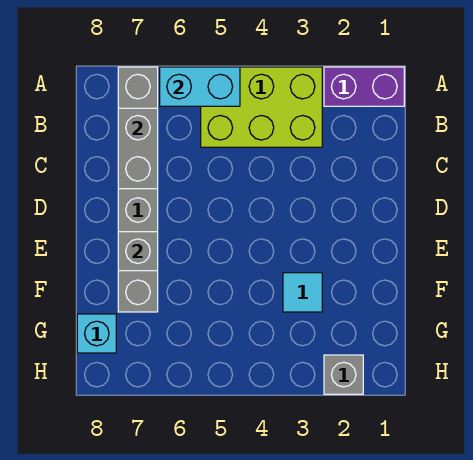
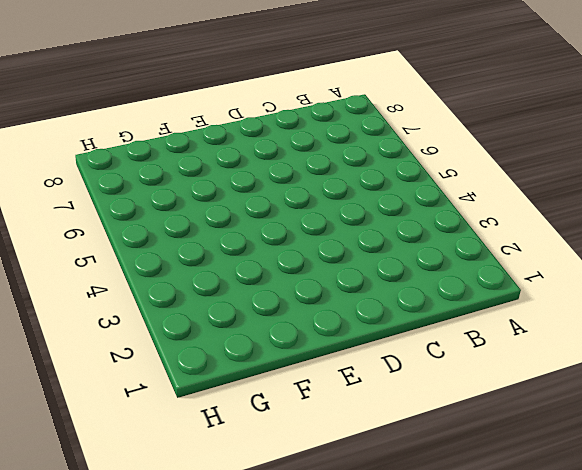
none -> purple 1x2 brick [324,67,404,106]
none -> lime 2x3 brick [201,67,322,147]

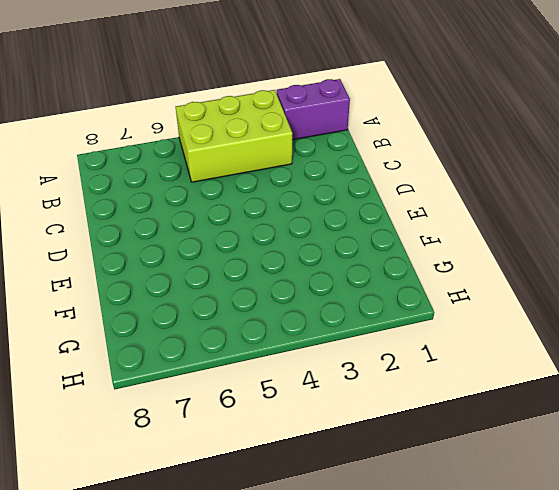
none -> grey 1x6 brick [118,67,158,312]
none -> cyan 1x1 tile [283,273,322,312]

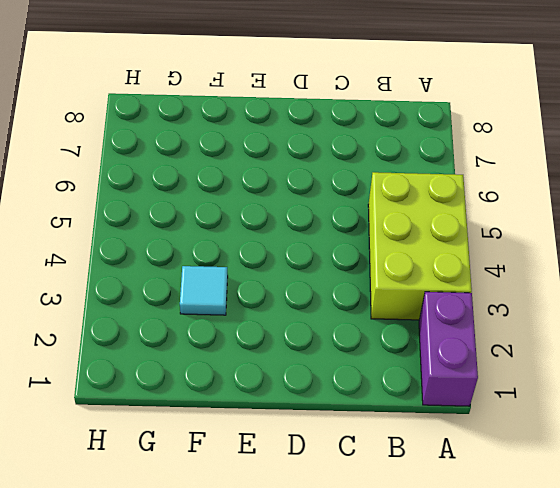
none -> grey 1x6 brick [118,67,158,312]
none -> cyan 1x1 brick [77,314,116,353]

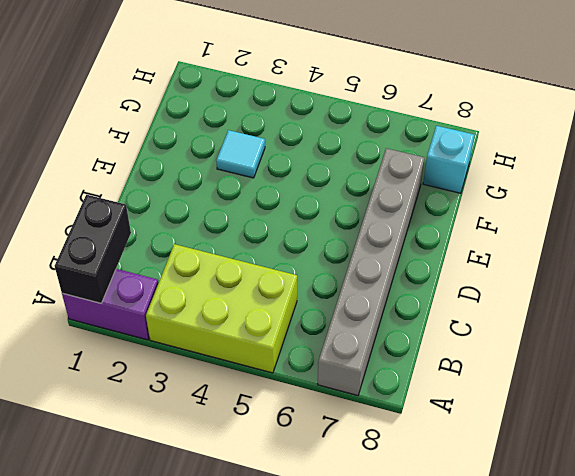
black 1x2 brick [55,195,131,303] -> none
none -> grey 1x1 brick [324,355,363,394]
none -> cyan 1x2 brick [160,67,240,106]

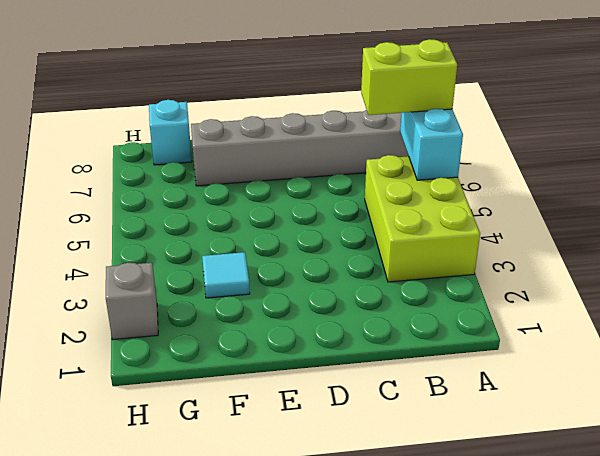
lime 1x2 brick [361,39,457,115] -> none
none -> purple 1x2 brick [324,67,404,106]
none -> grey 1x2 brick [118,108,158,189]

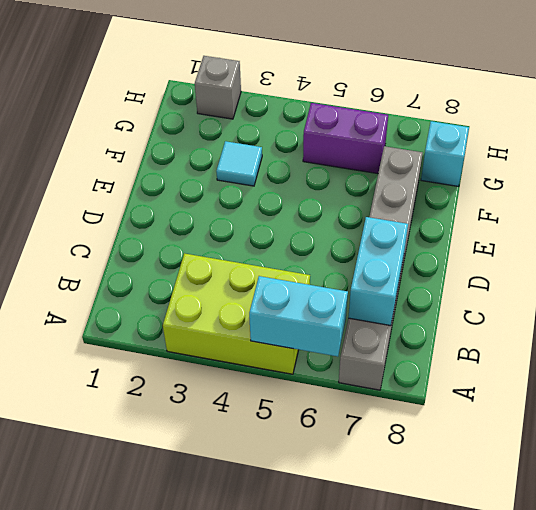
cyan 1x2 brick [348,217,408,326] -> grey 1x2 brick [118,108,158,189]
purple 1x2 brick [303,103,388,174] -> purple 1x2 brick moved to [324,67,404,106]
none -> grey 1x1 brick [118,232,158,271]

